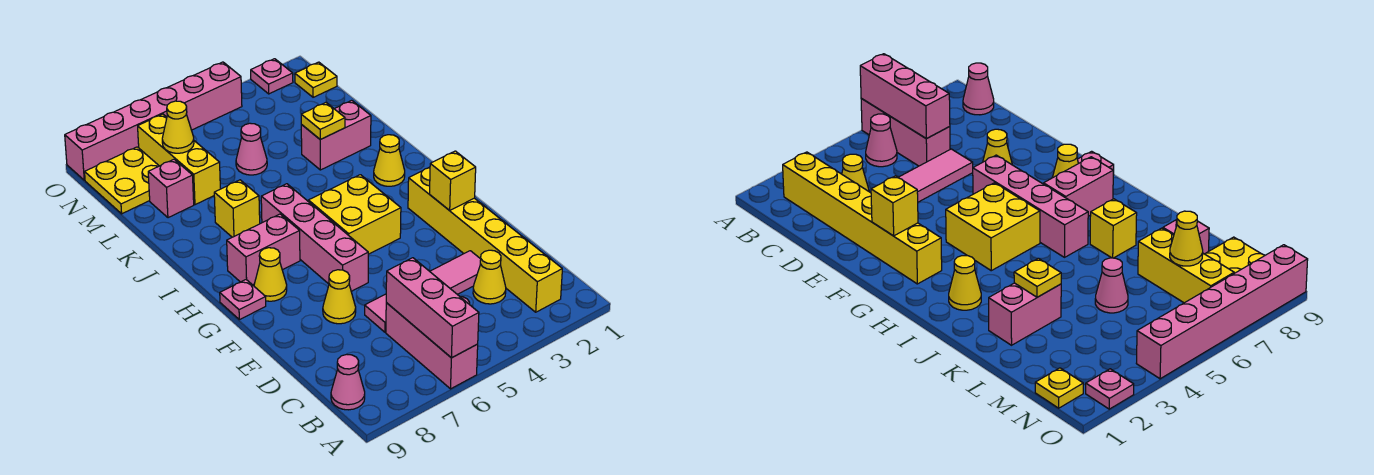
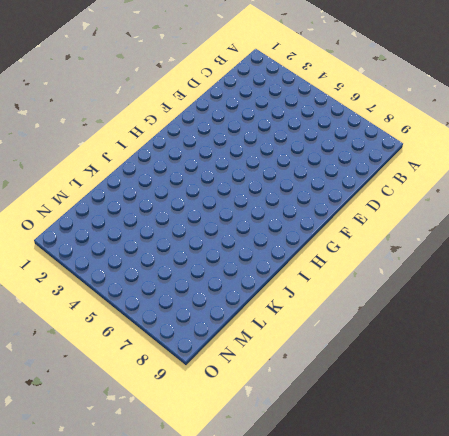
none -> pink 1x3 brick [386,303,478,389]
none -> yellow 1x6 brick [408,167,562,312]
none -> pink 1x1 cone [866,114,897,167]

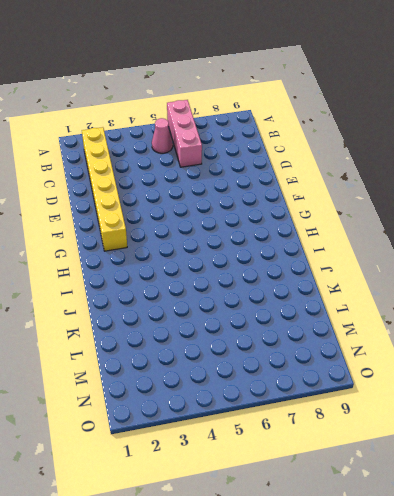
none -> pink 1x1 cone [331,354,365,410]
none -> yellow 1x1 cone [473,250,506,304]
none -> pink 1x4 tile [365,251,481,332]

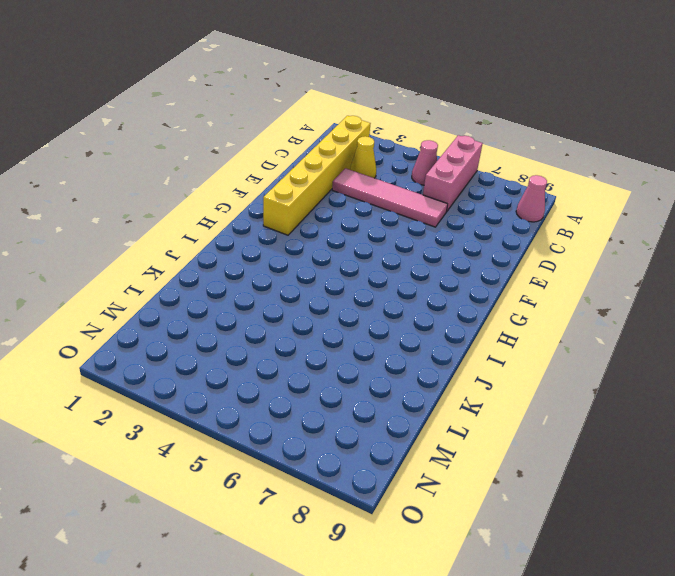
none -> yellow 1x1 cone [323,270,356,324]
none -> pink 1x4 brick [261,184,368,291]
none -> yellow 2x2 brick [308,175,401,254]

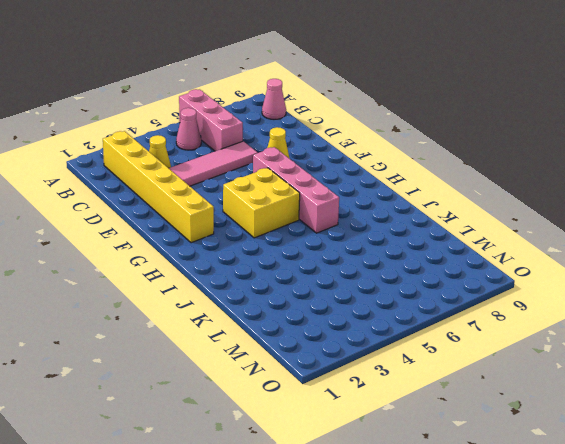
none -> yellow 1x1 cone [254,248,287,301]
none -> pink 1x1 plate [220,280,266,320]
none -> pink 1x2 brick [227,214,300,285]

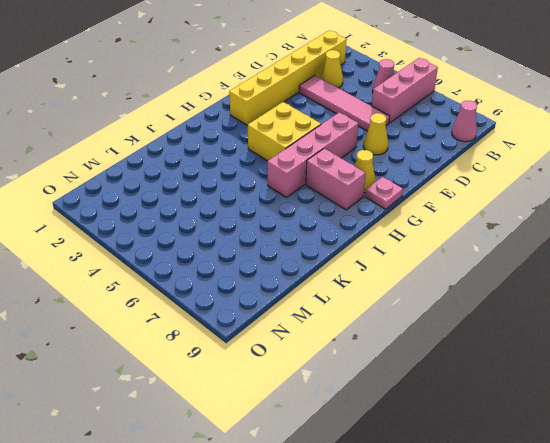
none -> yellow 1x1 cone [374,135,405,186]
none -> yellow 1x1 brick [214,180,260,237]
none -> pink 1x2 brick [301,100,371,170]

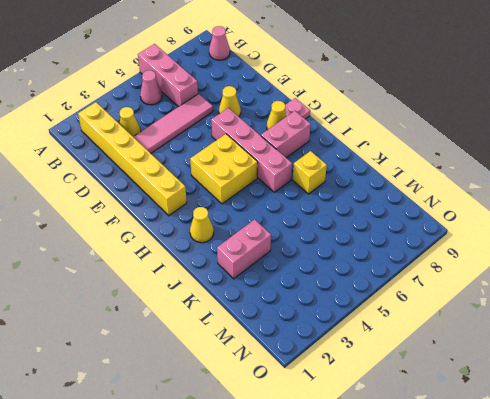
none -> pink 1x1 cone [236,123,267,175]
none -> yellow 1x3 brick [138,114,220,205]
none -> pink 1x1 brick [148,159,194,218]

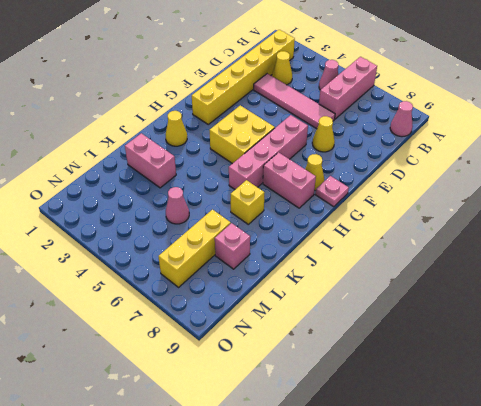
none -> yellow 2x2 plate [85,147,159,214]
none -> yellow 1x1 plate [295,62,337,97]
none -> pink 1x1 plate [251,59,293,94]

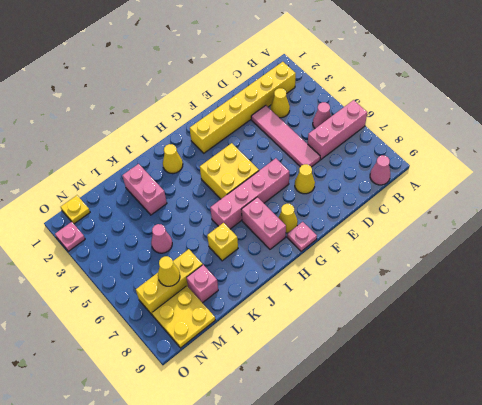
none -> pink 1x6 brick [65,62,242,180]
none -> pink 1x3 brick [386,258,479,358]
none -> yellow 1x1 brick [430,151,476,210]

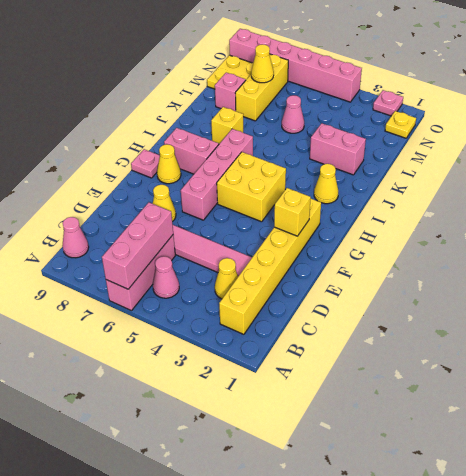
none -> yellow 1x1 plate [301,103,345,139]

